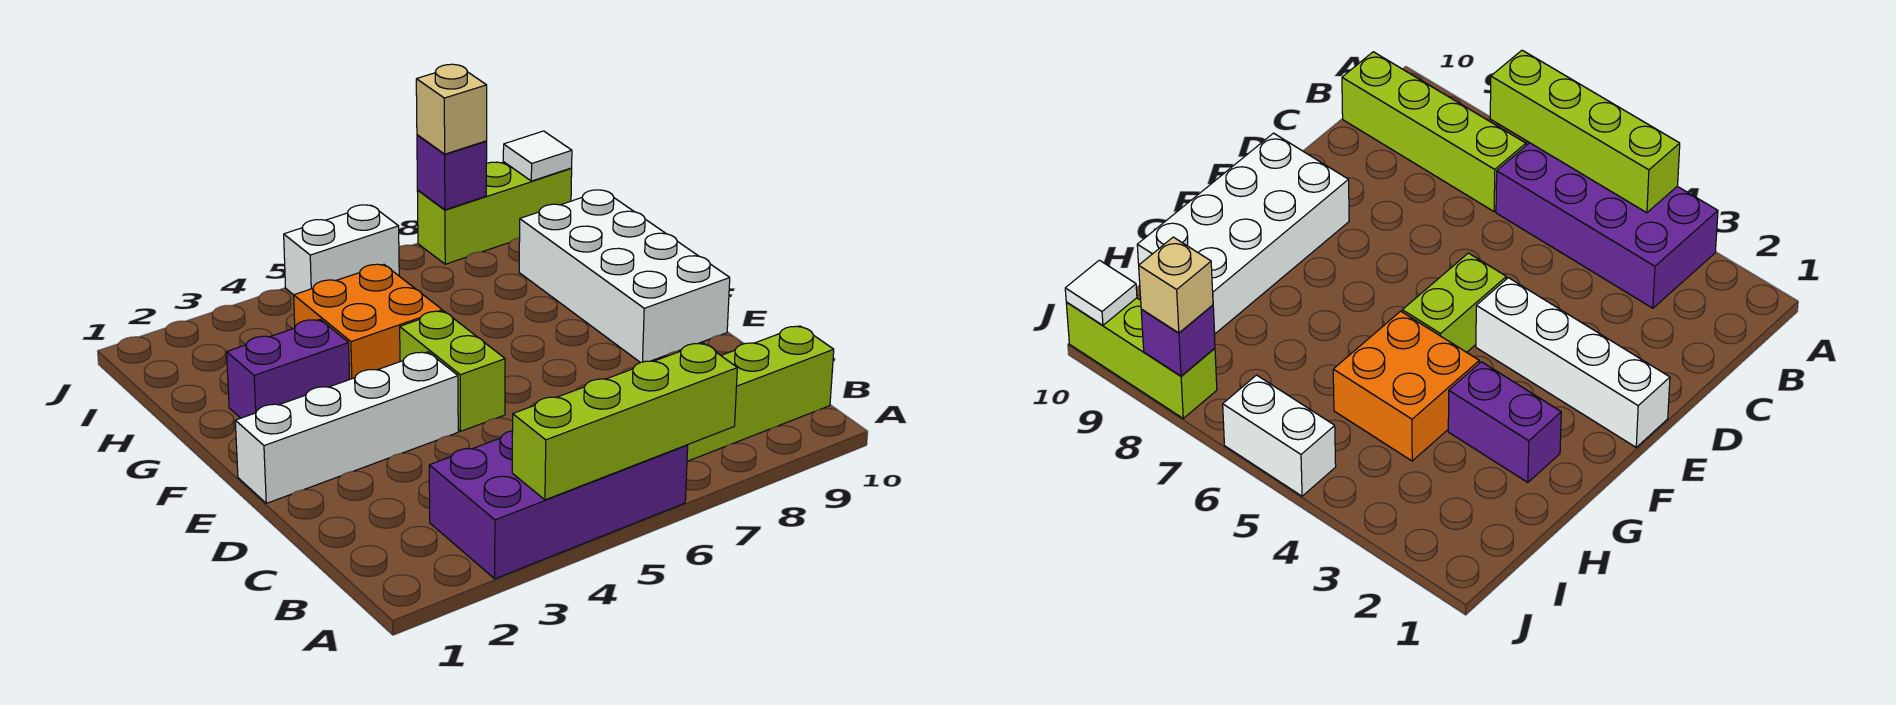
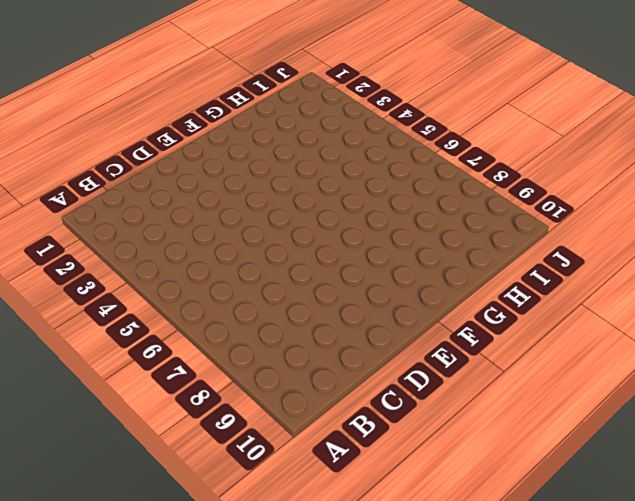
none -> purple 2x4 brick [429,431,688,579]
none -> lime 1x4 brick [687,326,834,461]
none -> white 1x4 brick [235,352,458,503]

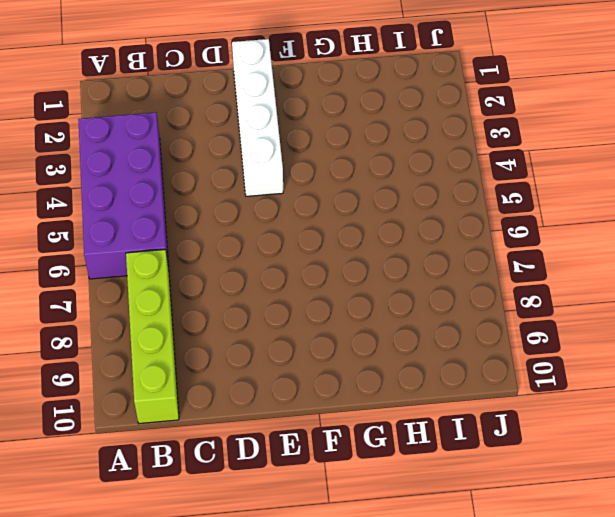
none -> lime 1x2 brick [400,311,505,431]
none -> white 2x4 brick [519,190,730,363]
none -> purple 1x2 brick [227,319,350,418]

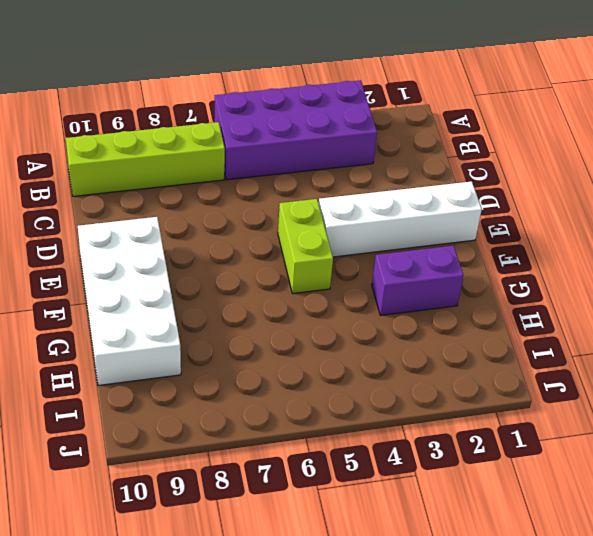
none -> orange 2x2 brick [294,264,442,379]
none -> white 1x2 brick [284,205,399,295]
none -> lime 1x3 brick [417,162,572,264]

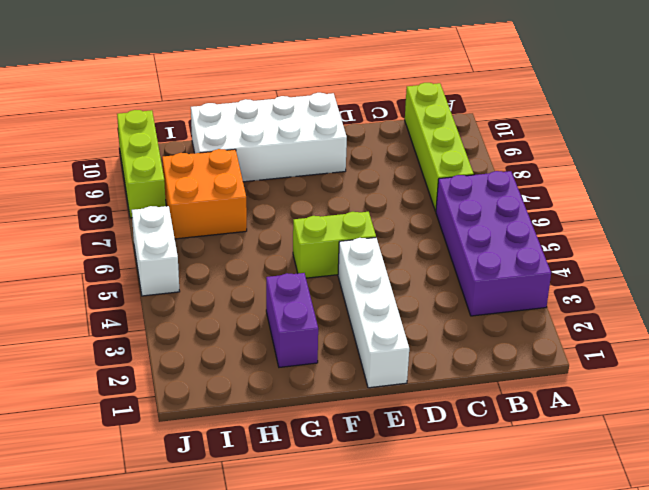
orange 2x2 brick [162,149,247,239] -> orange 2x2 brick moved to [294,264,442,379]
none -> lime 1x4 brick [512,343,737,500]
none -> purple 1x1 brick [417,135,487,210]
none -> white 1x1 tile [503,131,572,181]

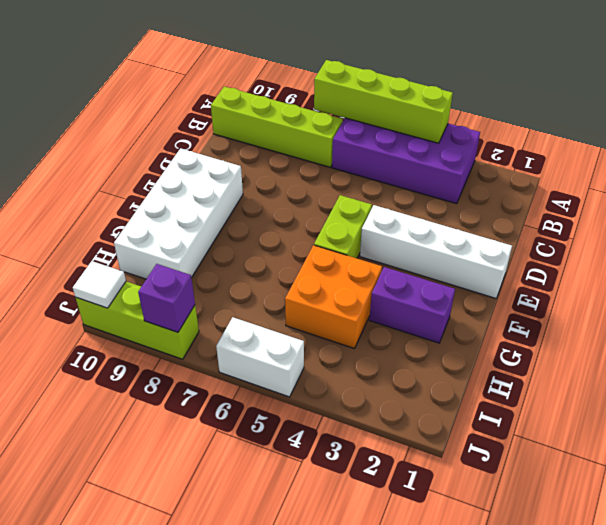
none -> tan 1x1 brick [416,64,487,154]

